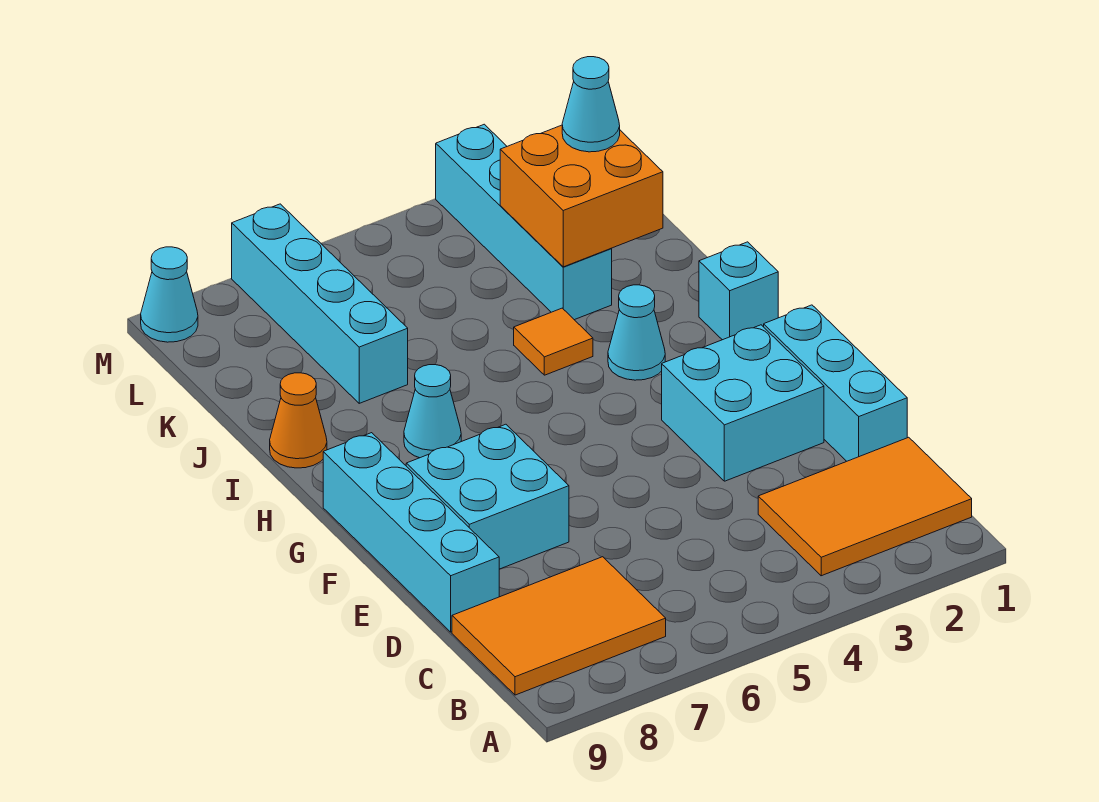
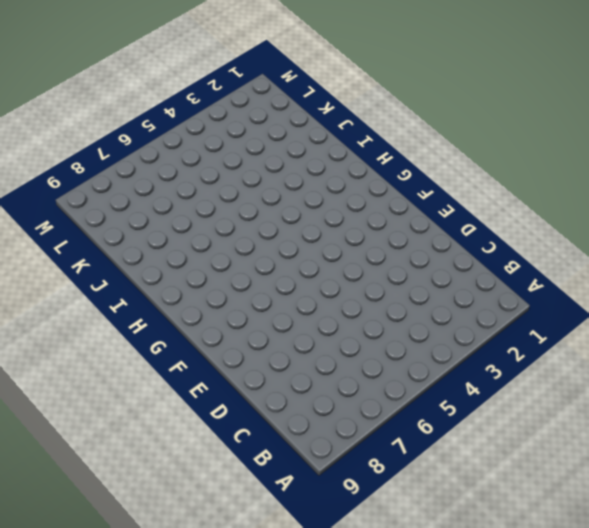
none -> orange 2x3 tile [758,437,972,576]
none -> orange 2x3 tile [452,557,666,695]
none -> cyan 1x3 brick [764,305,907,461]

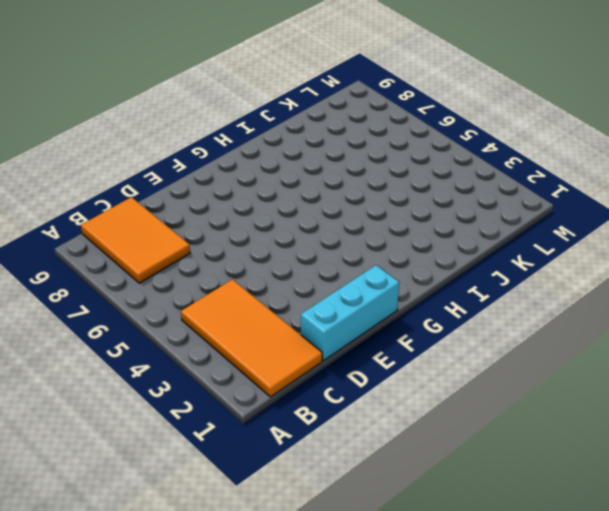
orange 2x4 tile [181,279,322,397] -> orange 2x3 tile [758,437,972,576]
none -> cyan 1x4 brick [323,433,499,632]
none -> cyan 2x2 brick [662,325,824,481]
none -> cyan 2x2 brick [406,424,569,569]

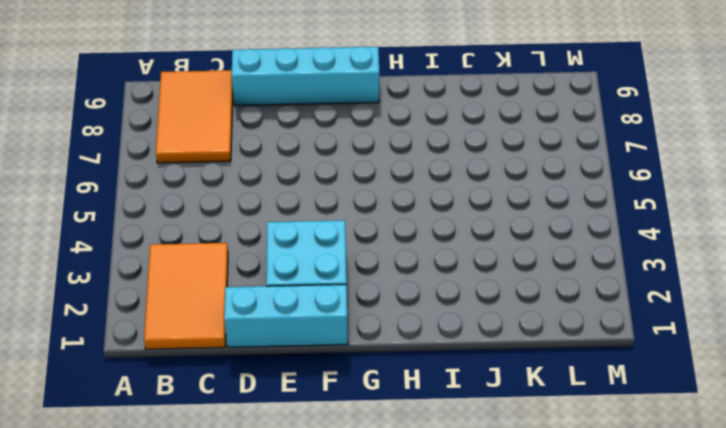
none -> cyan 2x2 brick [406,424,569,569]
none -> cyan 1x1 brick [699,242,778,340]
none -> cyan 1x1 cone [608,285,665,380]

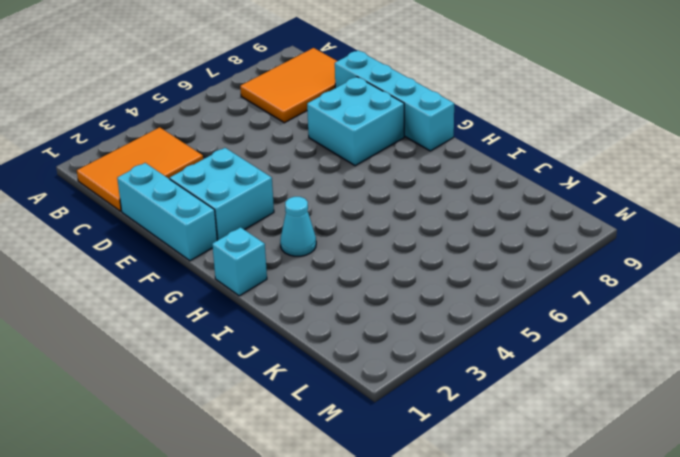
none -> cyan 1x1 cone [404,365,461,458]
none -> orange 1x1 tile [514,308,593,375]
none -> orange 1x1 cone [270,373,327,468]

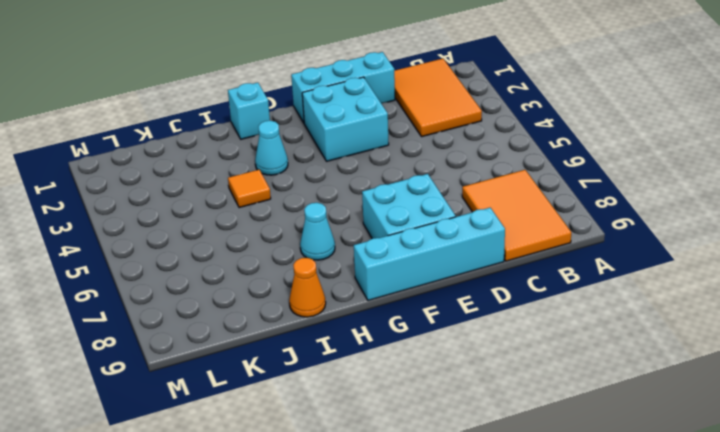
none -> cyan 1x4 brick [436,124,612,320]
none -> cyan 1x4 brick [232,204,408,403]
none -> cyan 1x1 cone [141,247,198,342]

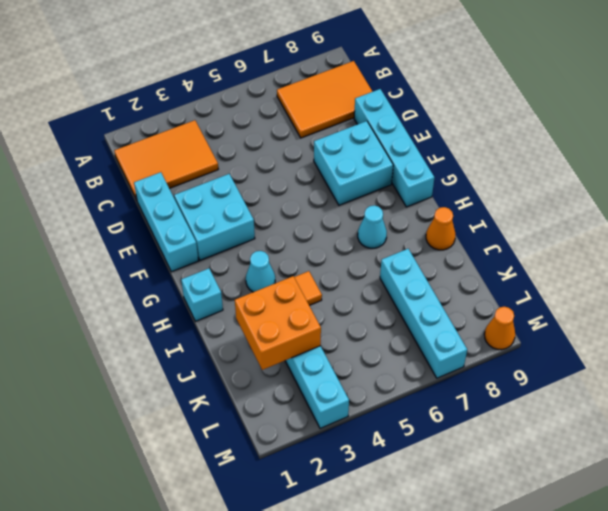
orange 1x1 cone [484,307,515,350] -> cyan 1x1 cone [141,247,198,342]
none -> cyan 1x1 cone [562,57,620,152]

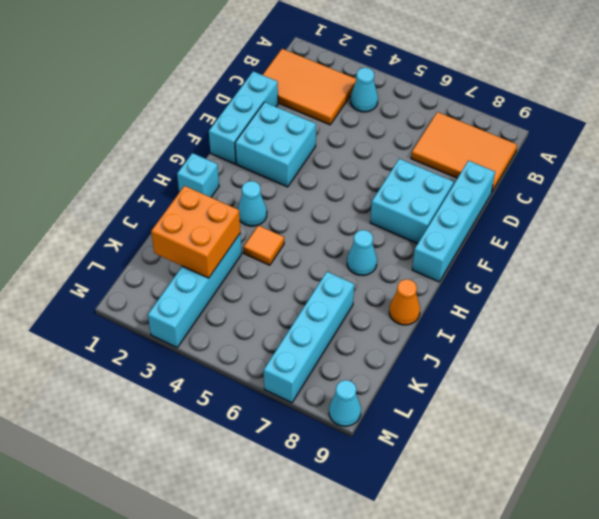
cyan 1x1 cone [350,68,378,112] -> cyan 1x1 cone moved to [562,57,620,152]

